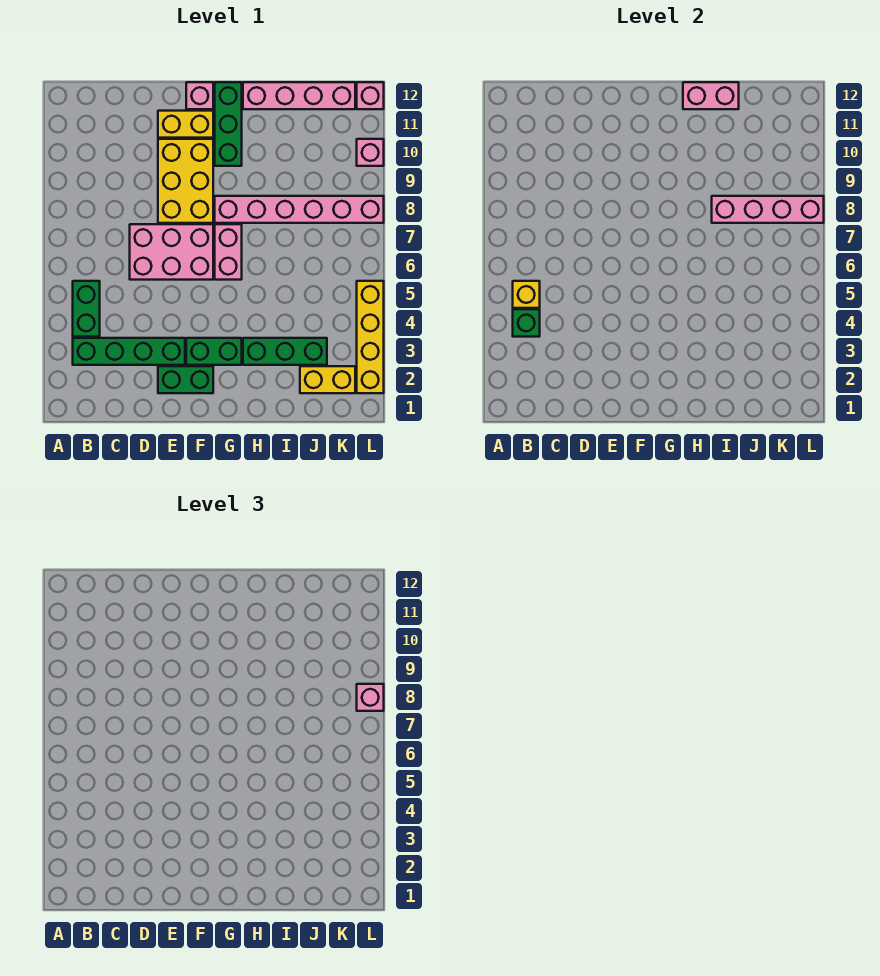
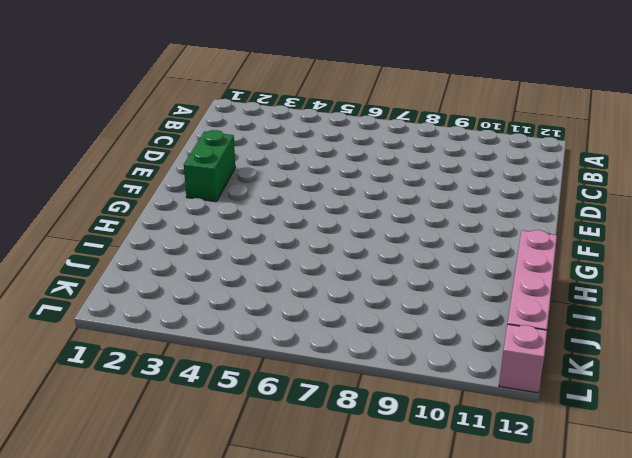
none -> green 1x4 brick [73,338,185,365]
none -> green 1x2 brick [73,281,100,337]
none -> pink 2x3 brick [130,224,213,280]

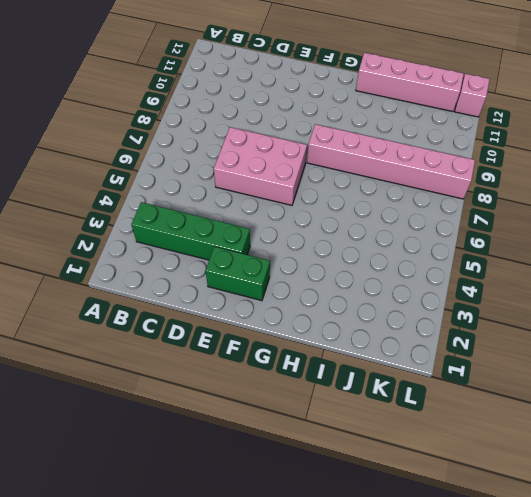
none -> green 1x2 brick [73,281,100,337]
none -> yellow 2x3 brick [158,139,213,223]
none -> yellow 1x2 brick [158,111,213,138]

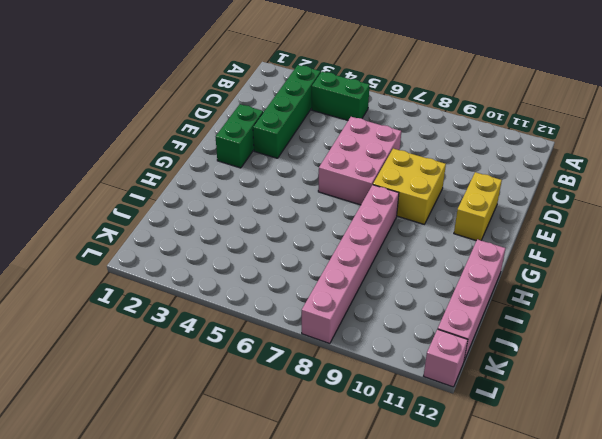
yellow 2x2 brick [373,149,446,224] -> yellow 2x3 brick [158,139,213,223]
none -> green 1x2 brick [186,338,242,365]
none -> pink 1x1 brick [186,82,213,109]
none -> pink 1x2 brick [215,224,242,280]

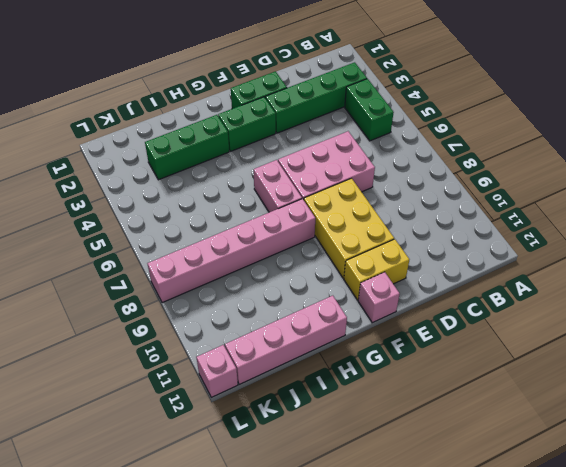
none -> green 1x3 brick [215,82,242,166]
none -> yellow 1x2 brick [300,366,355,393]
none -> yellow 1x4 brick [357,281,384,393]

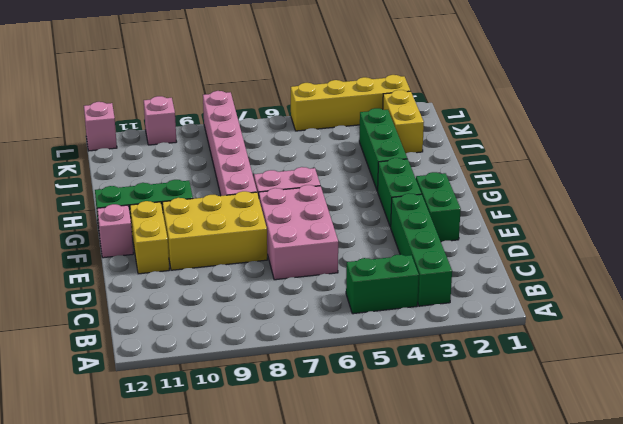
none -> pink 1x4 brick [243,82,355,109]
none -> green 1x1 brick [513,309,540,337]
none -> yellow 1x1 brick [513,281,540,308]

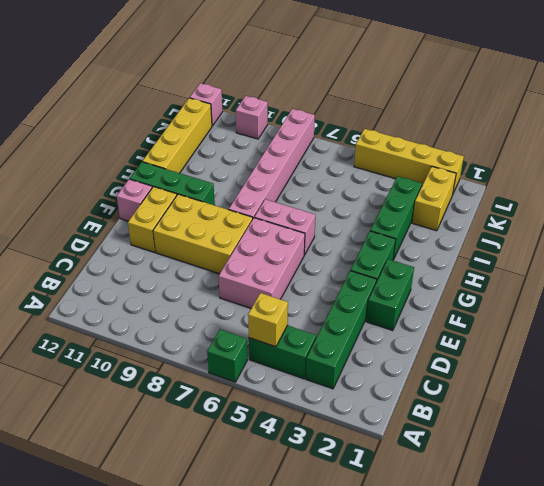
green 1x1 brick [207,329,247,382] -> green 1x1 brick moved to [513,309,540,337]
yellow 1x4 brick [142,98,212,173] -> pink 1x4 brick [243,82,355,109]
none -> pink 1x2 brick [683,82,739,109]
none -> pink 1x4 brick [712,196,824,223]
none -> pink 1x1 brick [357,684,384,711]

